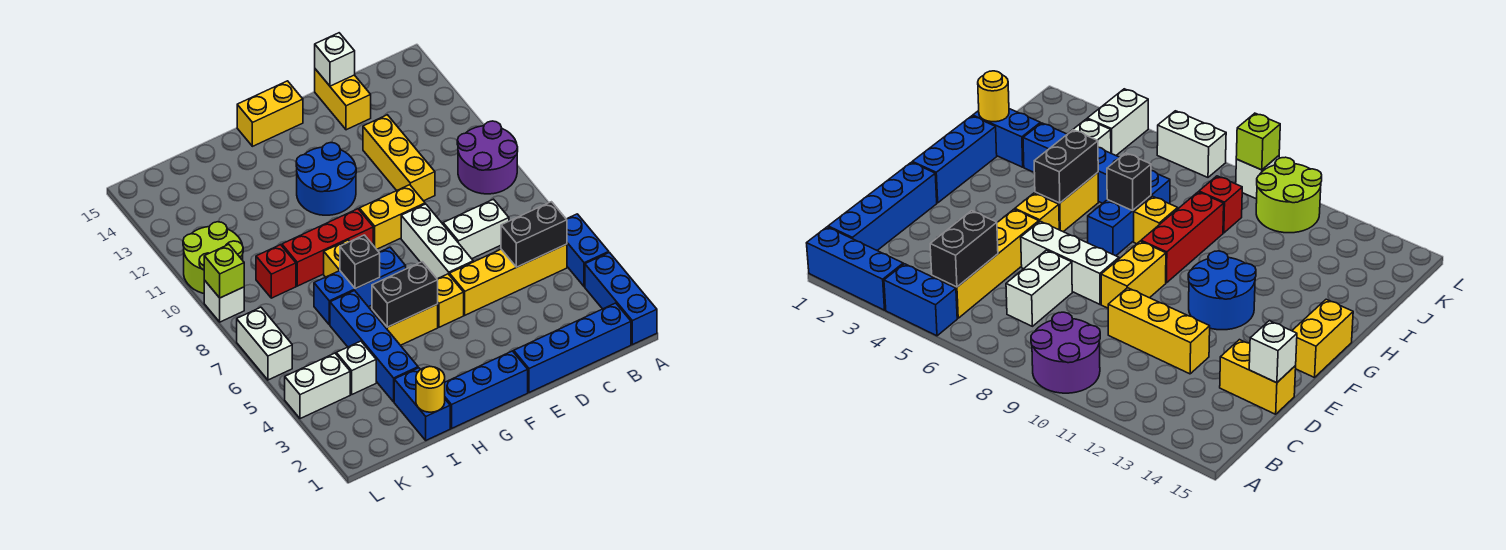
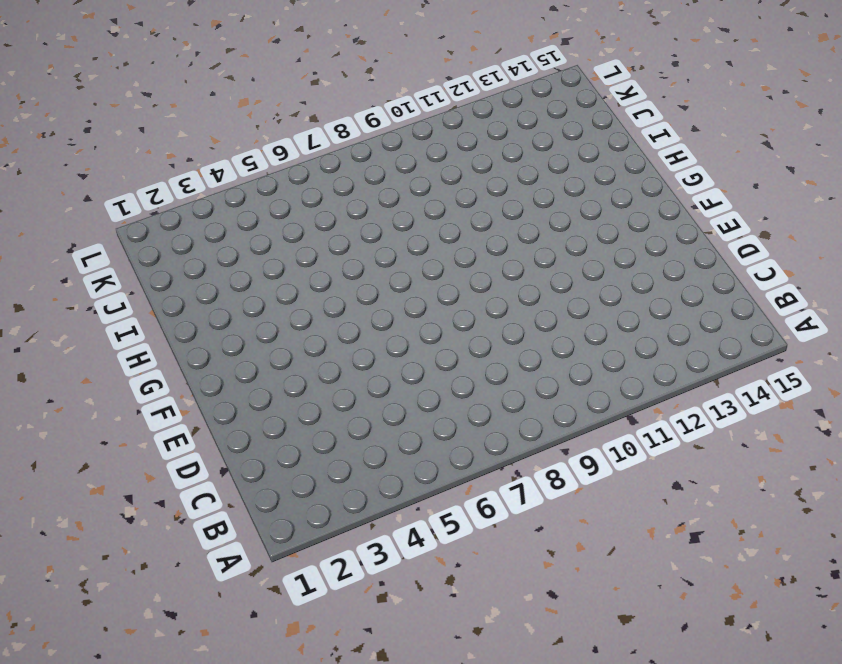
none -> blue 1x3 brick [585,253,657,345]
none -> blue 1x2 brick [567,214,609,287]
none -> purple 2x2 round brick [457,121,518,194]
none -> blue 1x4 brick [514,303,631,393]

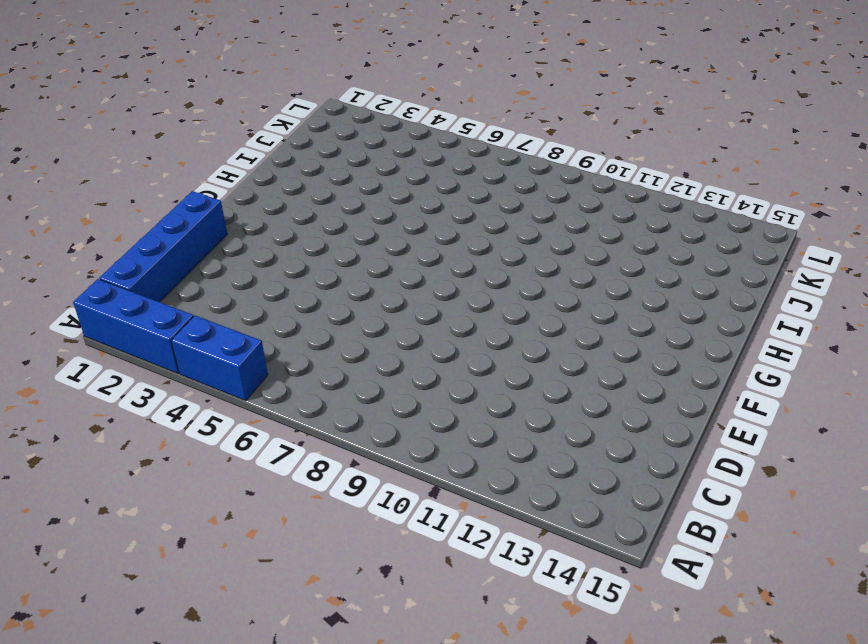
none -> purple 2x2 round brick [457,121,518,194]
none -> yellow 1x4 brick [449,244,567,315]
none -> white 1x2 brick [443,199,509,259]
none -> yellow 1x3 brick [363,115,435,201]

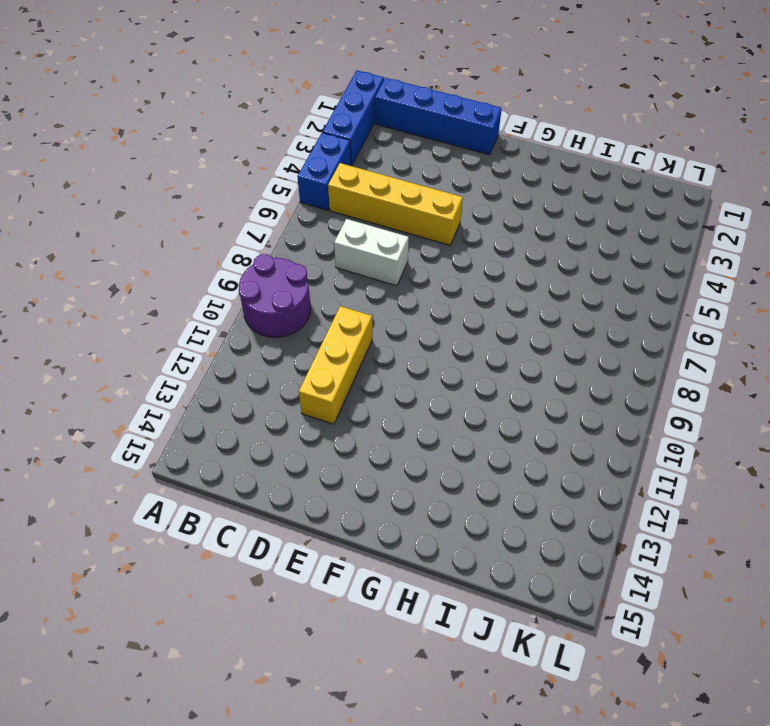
none -> yellow 1x2 brick [315,69,371,130]
none -> white 1x3 brick [401,204,473,279]
none -> yellow 1x2 brick [359,185,425,249]
none -> blue 1x3 brick [445,351,528,428]

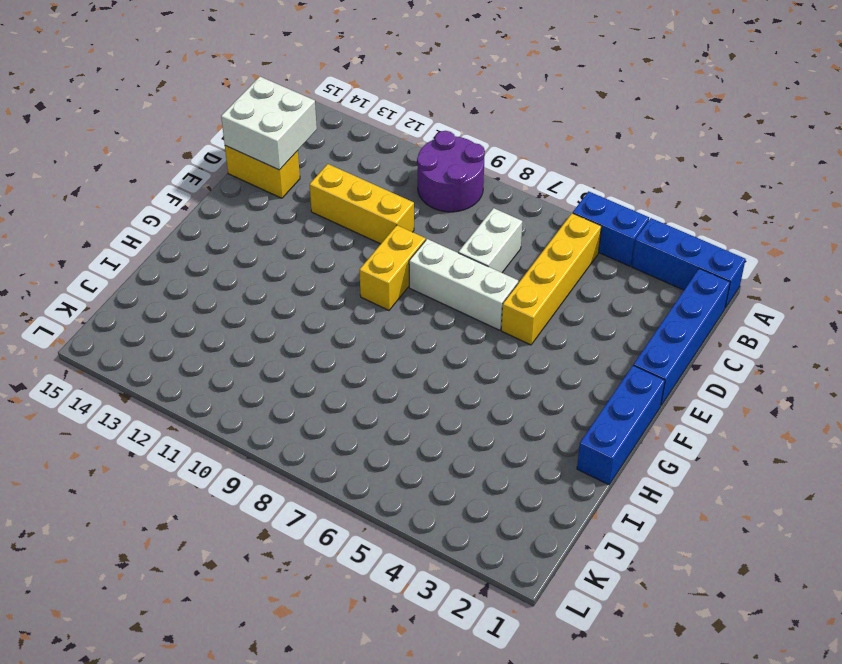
white 2x2 brick [221,77,317,170] -> white 1x1 brick [315,33,355,86]
none -> yellow 1x1 brick [437,274,464,327]
none -> blue 2x2 round brick [296,143,356,215]
none -> yellow 1x2 brick [237,81,303,146]
none -> yellow 1x2 brick [372,304,438,345]

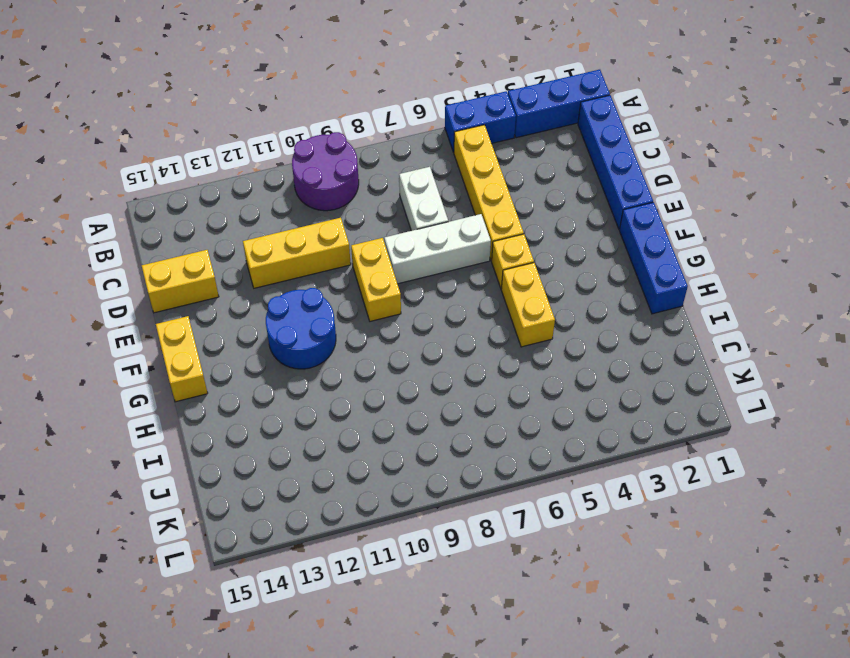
none -> blue 1x3 brick [314,247,406,325]
none -> red 1x3 brick [282,209,373,286]
none -> yellow 1x1 brick [324,240,350,277]
none -> blue 1x2 brick [394,368,450,440]

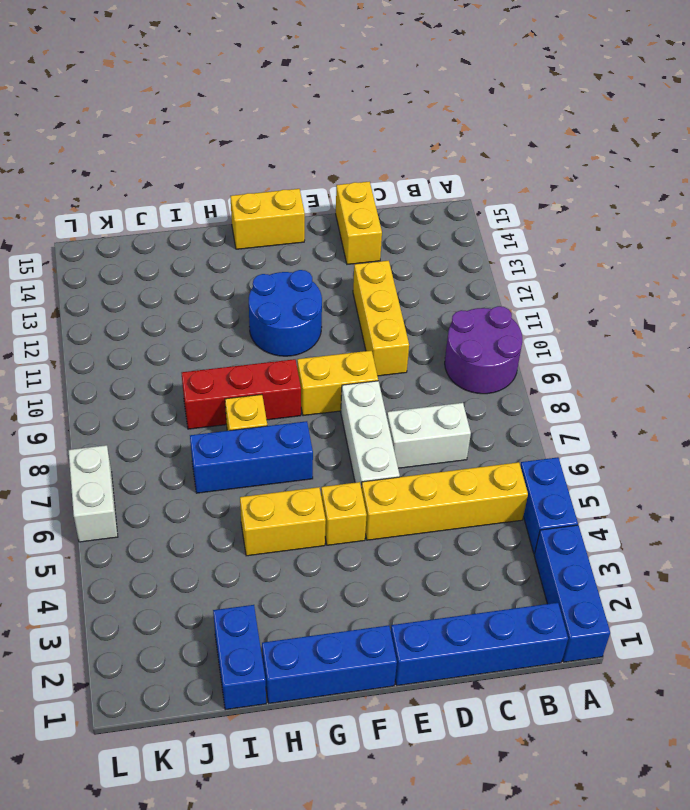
none -> blue 1x4 brick [330,291,418,402]
none -> white 1x1 brick [336,341,376,394]
none -> red 1x1 brick [256,245,296,298]
none -> white 1x2 brick [285,353,350,419]

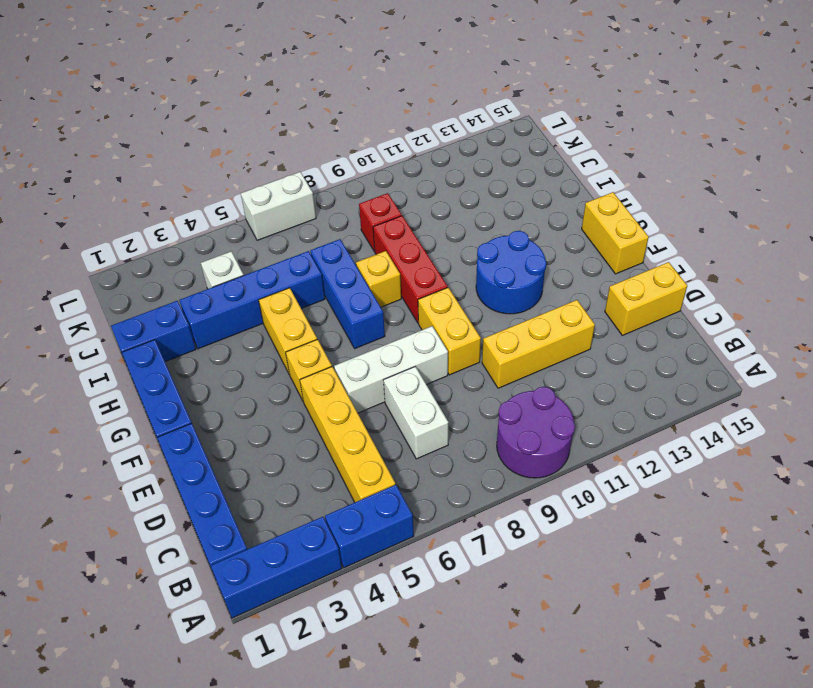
none -> white 1x2 brick [285,353,350,419]
none -> lime 2x2 round brick [183,222,243,293]
none -> white 1x1 brick [204,280,244,322]
none -> black 1x2 brick [501,202,567,267]

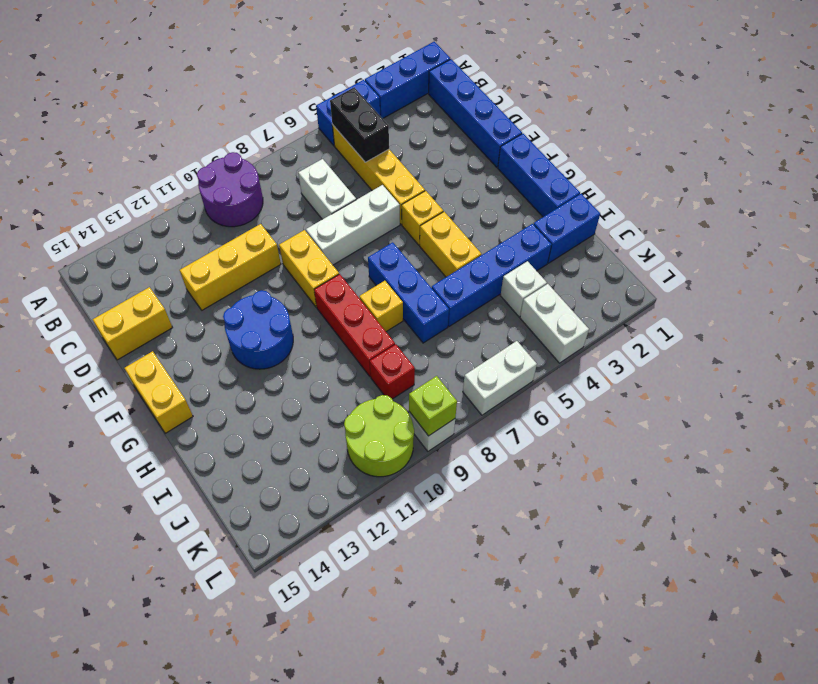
none -> white 1x1 brick [315,33,355,86]
none -> black 1x2 brick [372,262,438,327]
none -> black 1x1 brick [340,235,380,289]
none -> yellow 1x1 round brick [416,367,445,412]

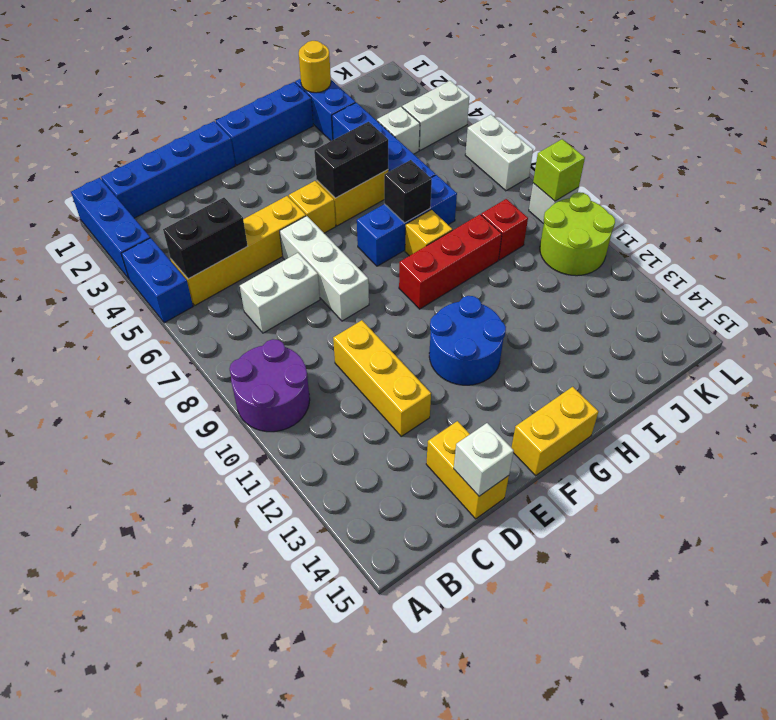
none -> yellow 1x2 brick [359,185,425,249]

